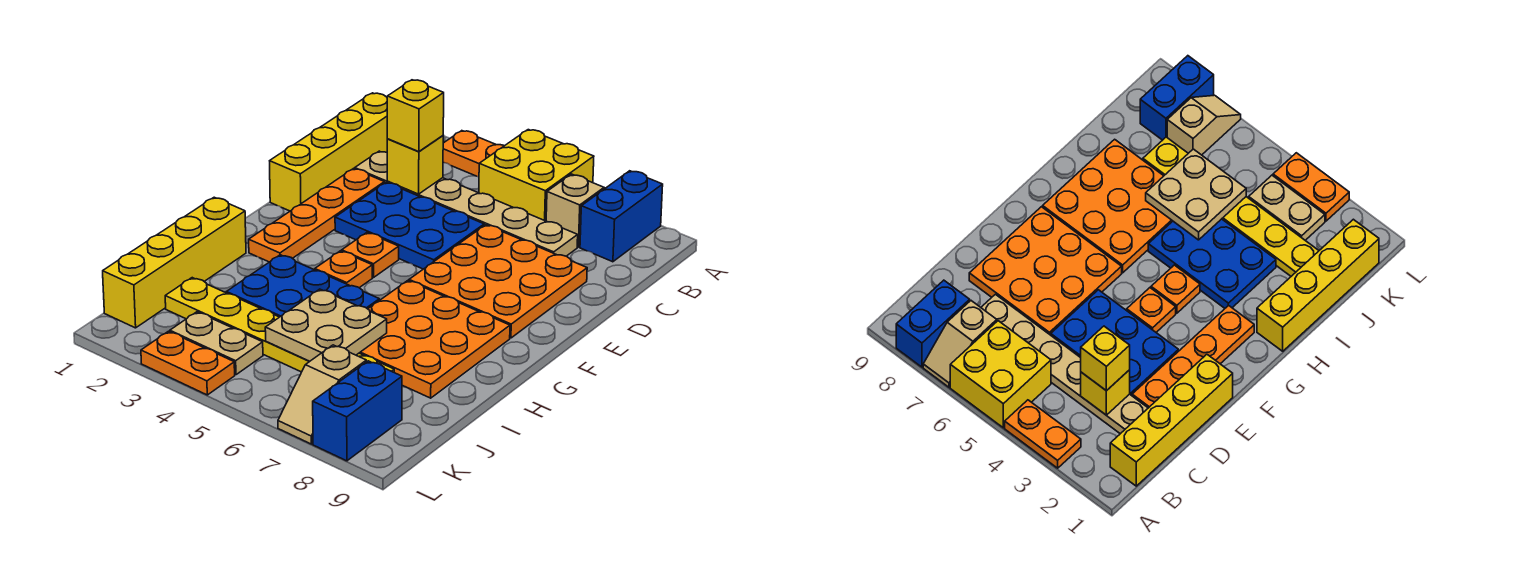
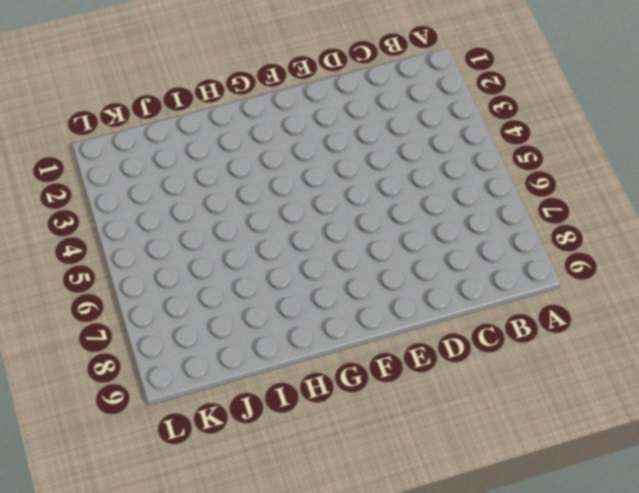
none -> orange 1x2 plate [443,131,504,177]
none -> yellow 2x2 brick [479,130,594,221]
none -> tan 1x2 slope [546,174,605,247]

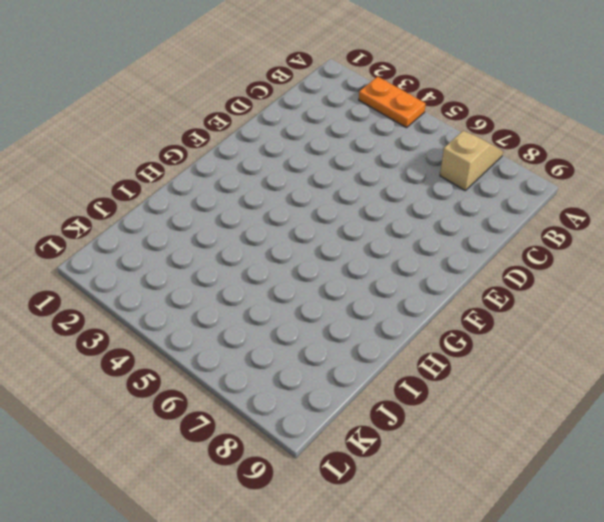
none -> yellow 2x2 brick [479,130,594,221]
none -> blue 1x2 brick [580,171,663,262]
none -> yellow 1x4 brick [270,93,387,211]

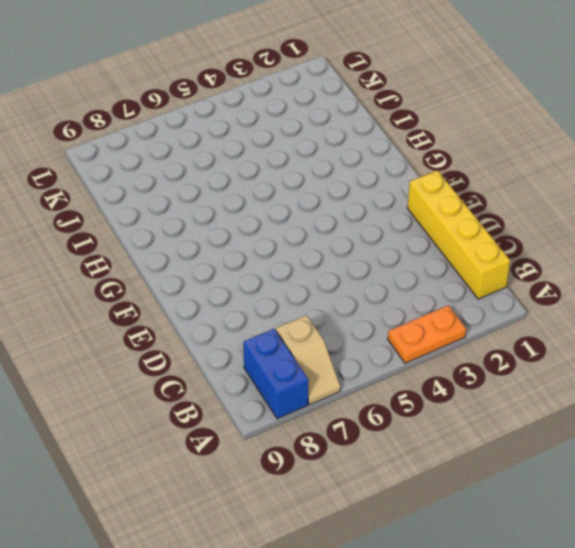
none -> yellow 2x2 brick [479,130,594,221]
none -> tan 1x6 plate [355,151,578,256]
none -> orange 1x4 plate [249,169,384,262]

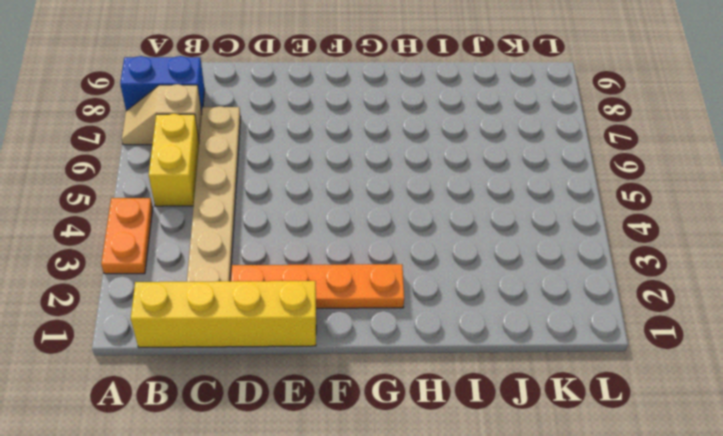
yellow 1x2 brick [149,114,199,206] -> yellow 2x2 brick [479,130,594,221]
none -> blue 2x3 plate [335,182,484,269]
none -> orange 3x3 plate [409,225,587,338]
none -> orange 1x1 plate [342,233,399,278]

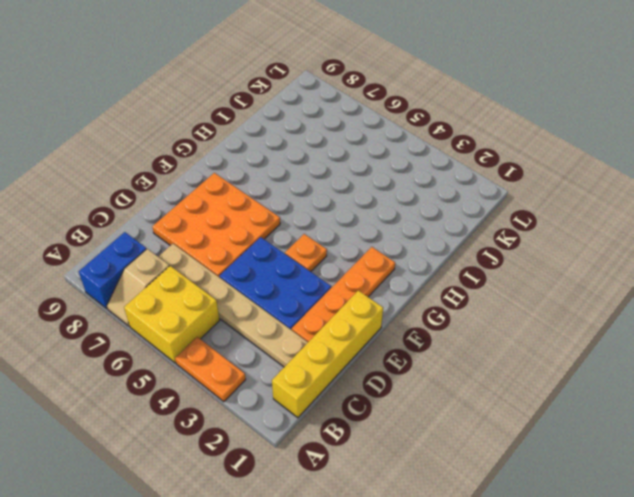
none -> orange 1x1 plate [315,251,372,288]
none -> orange 3x3 plate [360,281,510,398]
none -> yellow 1x4 brick [103,197,246,328]

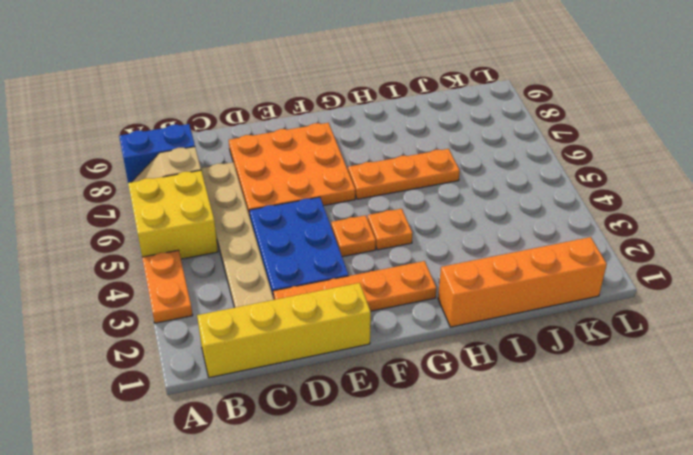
orange 1x3 plate [348,149,460,199] -> orange 3x3 plate [360,281,510,398]
orange 1x4 brick [438,237,607,327] -> yellow 1x4 brick [103,197,246,328]
none -> blue 2x3 plate [226,255,379,317]
none -> yellow 1x6 plate [165,278,394,372]
none -> tan 1x2 plate [170,312,263,375]

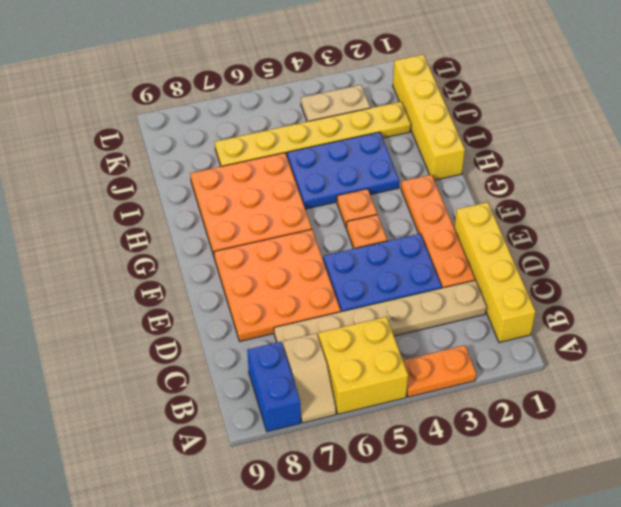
none -> tan 1x2 slope [278,345,366,444]
none -> blue 1x2 brick [313,361,402,461]
none -> orange 1x2 plate [141,331,235,395]

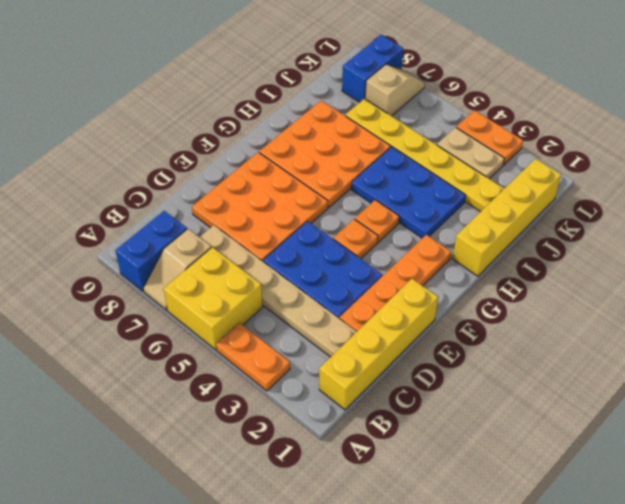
none -> yellow 1x1 brick [387,136,443,194]
none -> tan 2x2 plate [265,289,387,361]
none -> yellow 1x1 brick [387,80,444,152]

